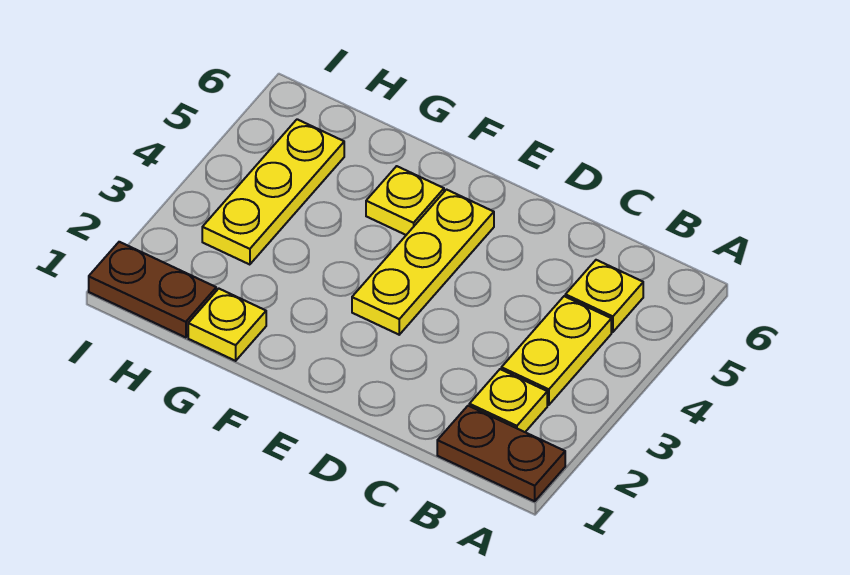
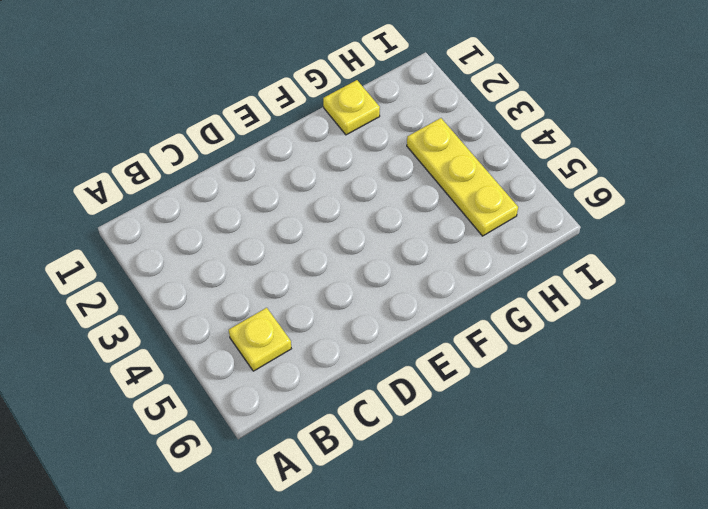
none -> brown 1x2 plate [437,406,565,501]
none -> yellow 1x1 plate [469,369,547,432]

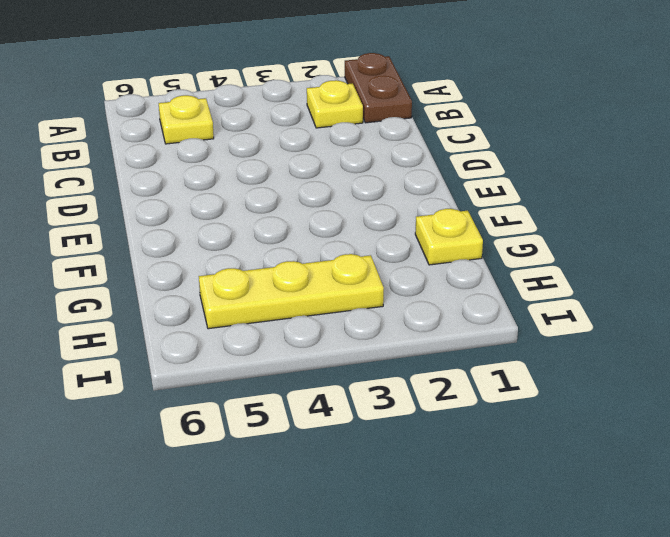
none -> yellow 1x2 plate [501,296,611,405]
none -> yellow 1x3 plate [352,190,494,335]

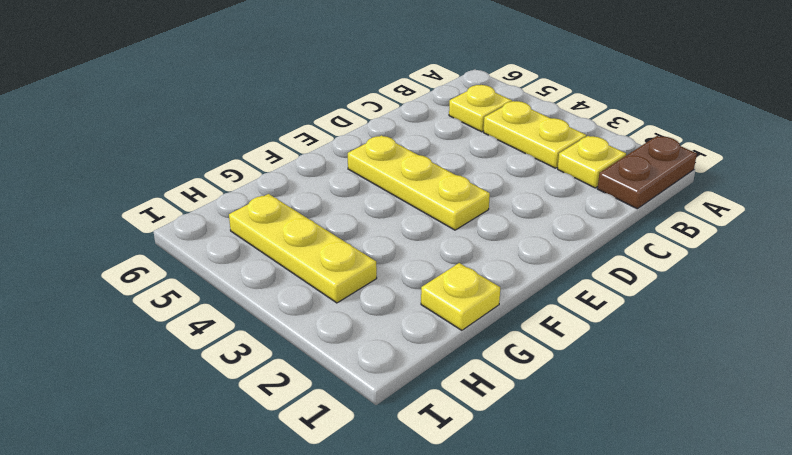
none -> yellow 1x1 plate [366,166,444,235]
none -> brown 1x2 plate [89,242,216,337]

